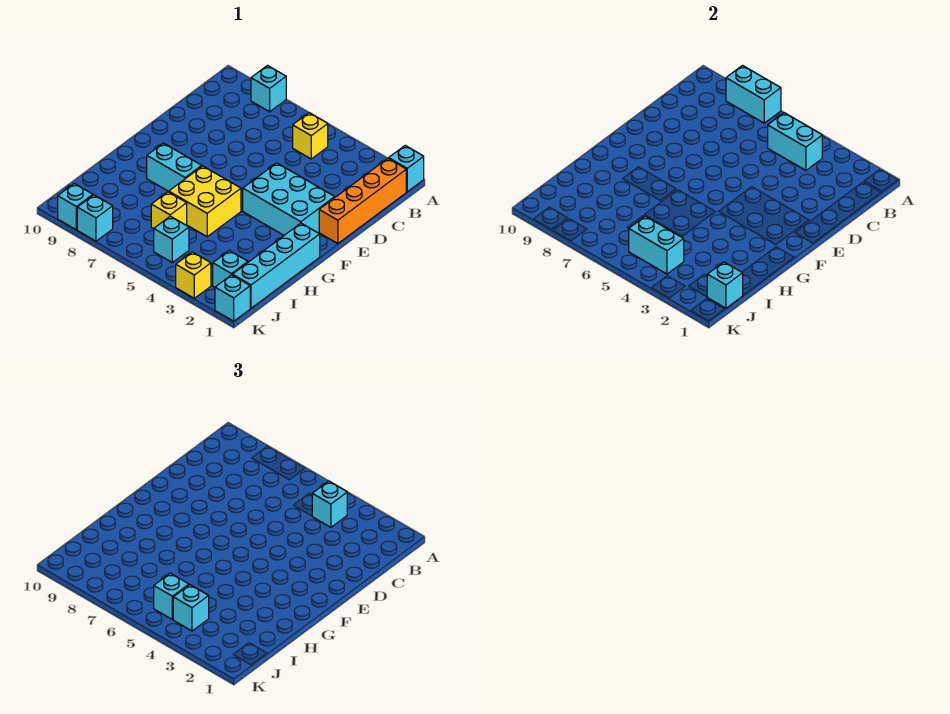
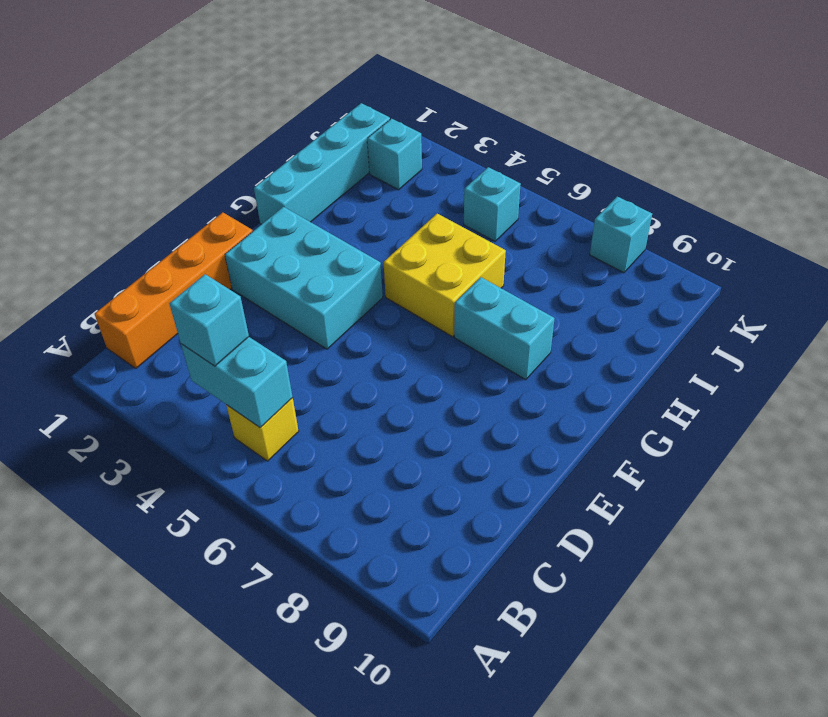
none -> cyan 1x1 brick [389,146,424,192]
none -> cyan 1x1 brick [251,66,286,112]
none -> yellow 1x1 brick [151,192,187,229]

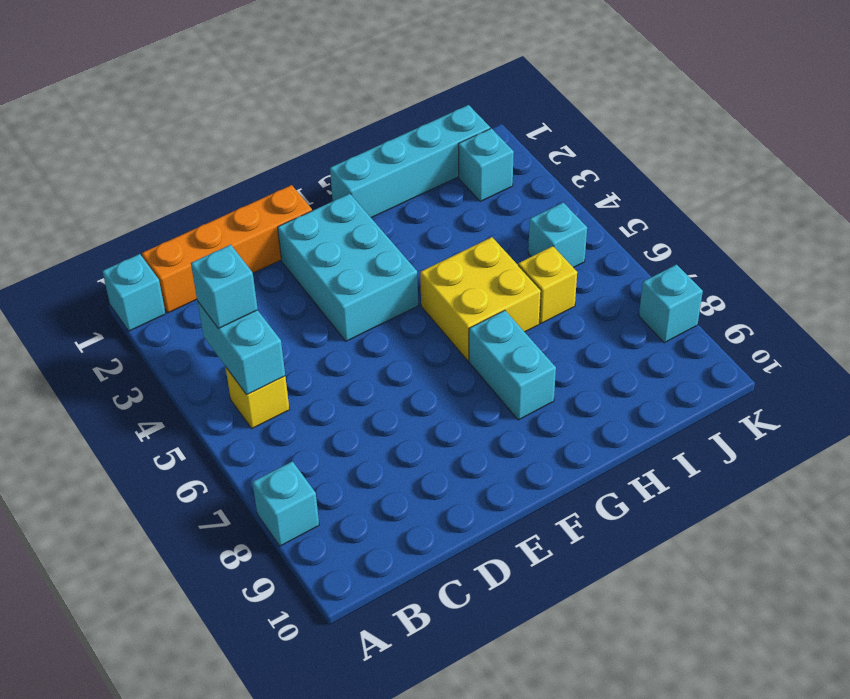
none -> cyan 1x1 brick [215,275,250,321]
none -> yellow 1x1 brick [176,252,211,298]
none -> cyan 1x1 brick [58,184,93,230]

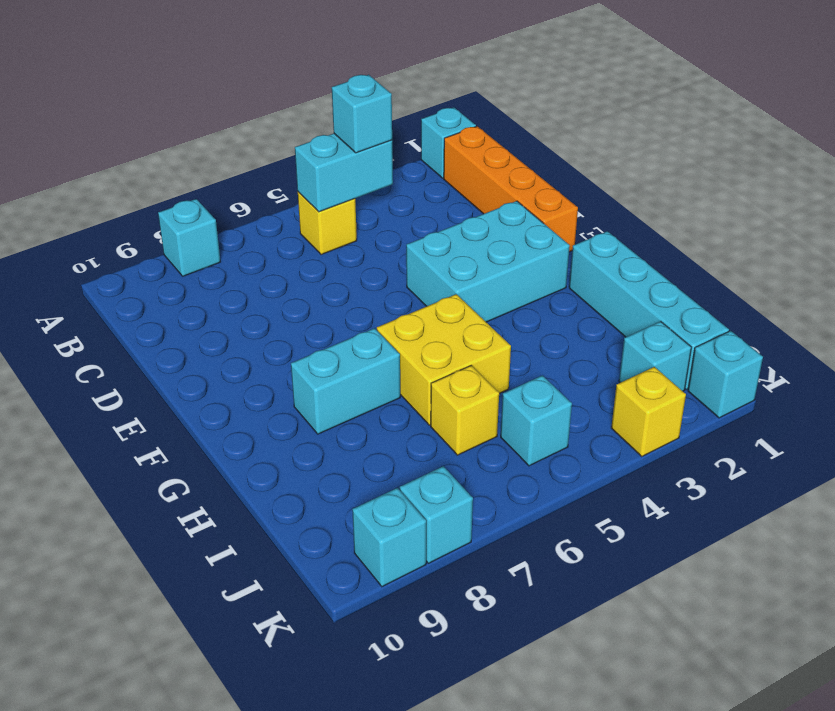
none -> cyan 1x2 brick [726,66,781,123]
none -> cyan 1x1 brick [707,262,743,308]
none -> cyan 1x2 brick [629,216,684,274]

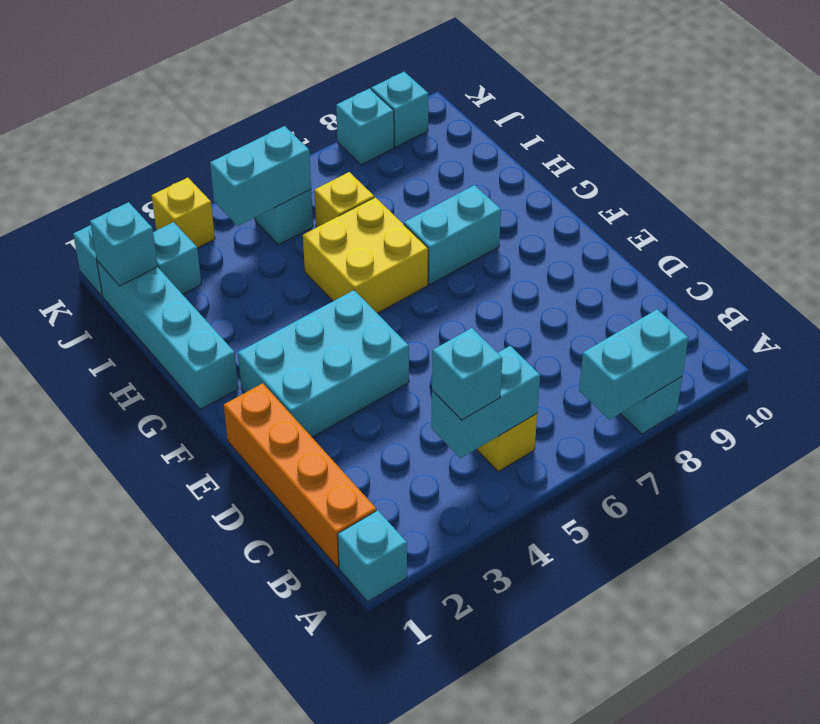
none -> cyan 1x1 brick [173,585,209,631]
none -> cyan 1x1 brick [154,573,189,620]

